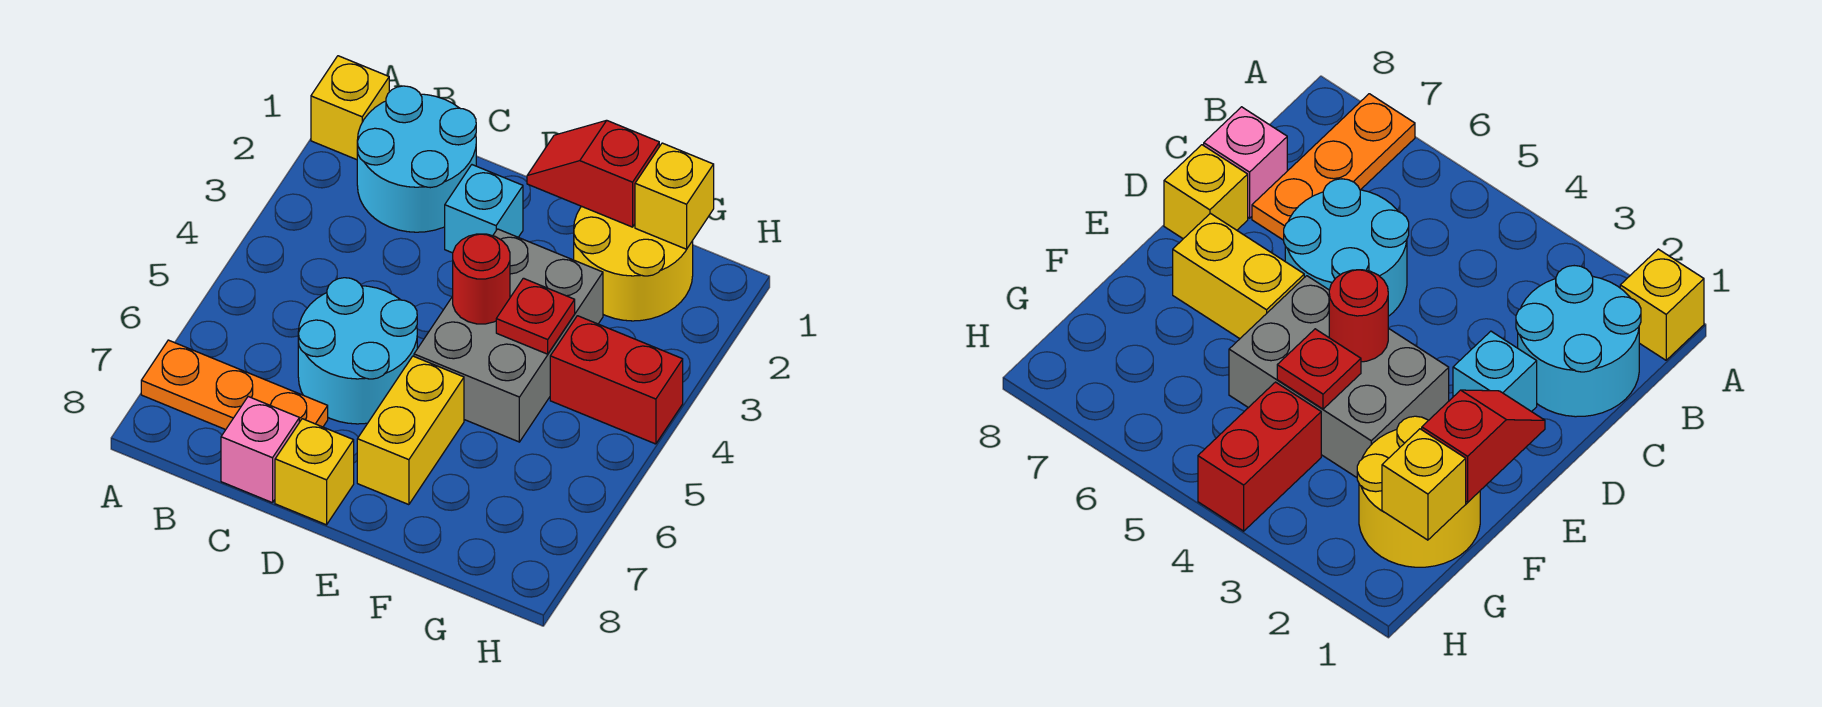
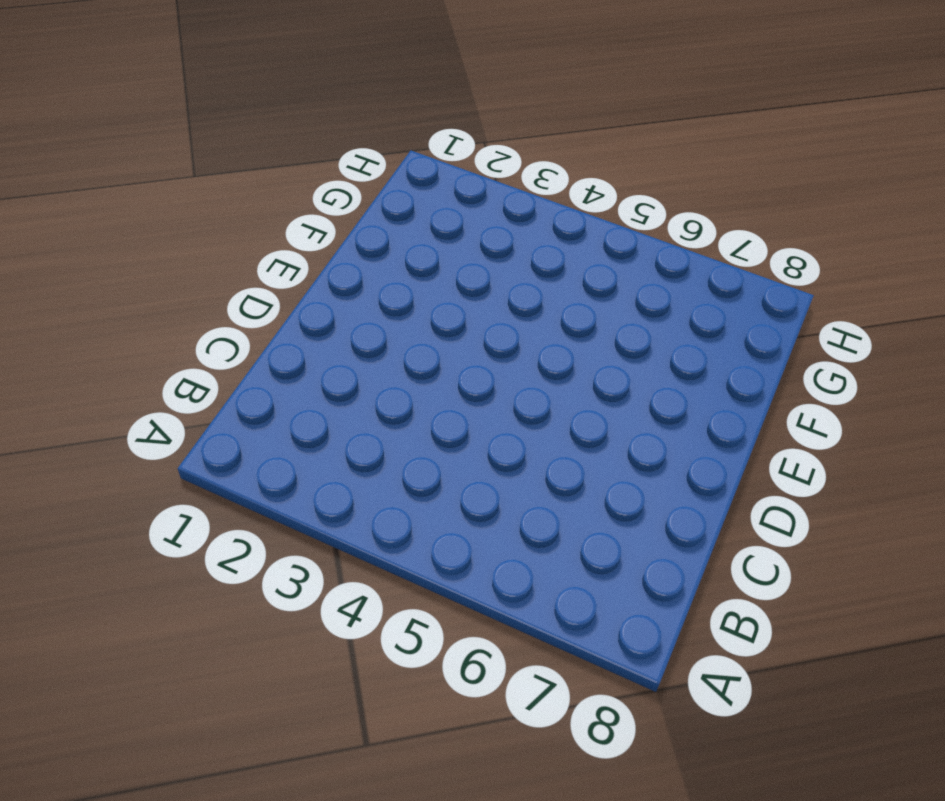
none -> yellow 1x1 brick [311,56,389,160]
none -> orange 1x3 plate [141,340,328,430]
none -> cyan 2x2 round brick [357,86,476,232]

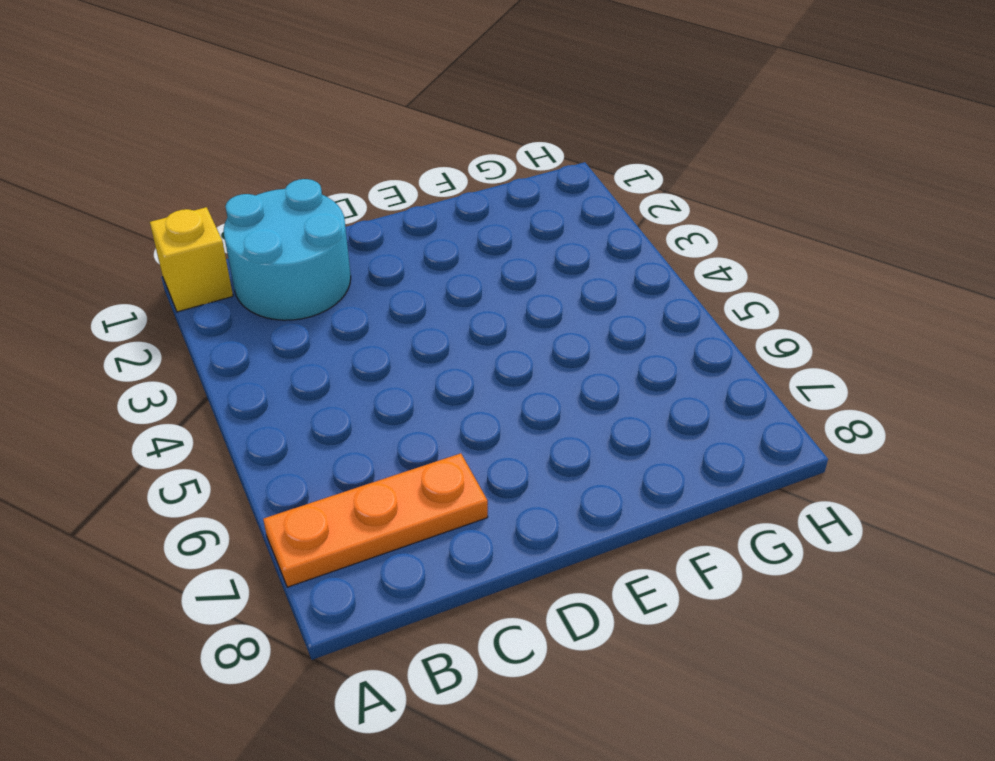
none -> cyan 2x2 round brick [298,278,417,424]
none -> pink 1x1 brick [221,397,299,503]
none -> cyan 1x1 brick [445,165,523,253]

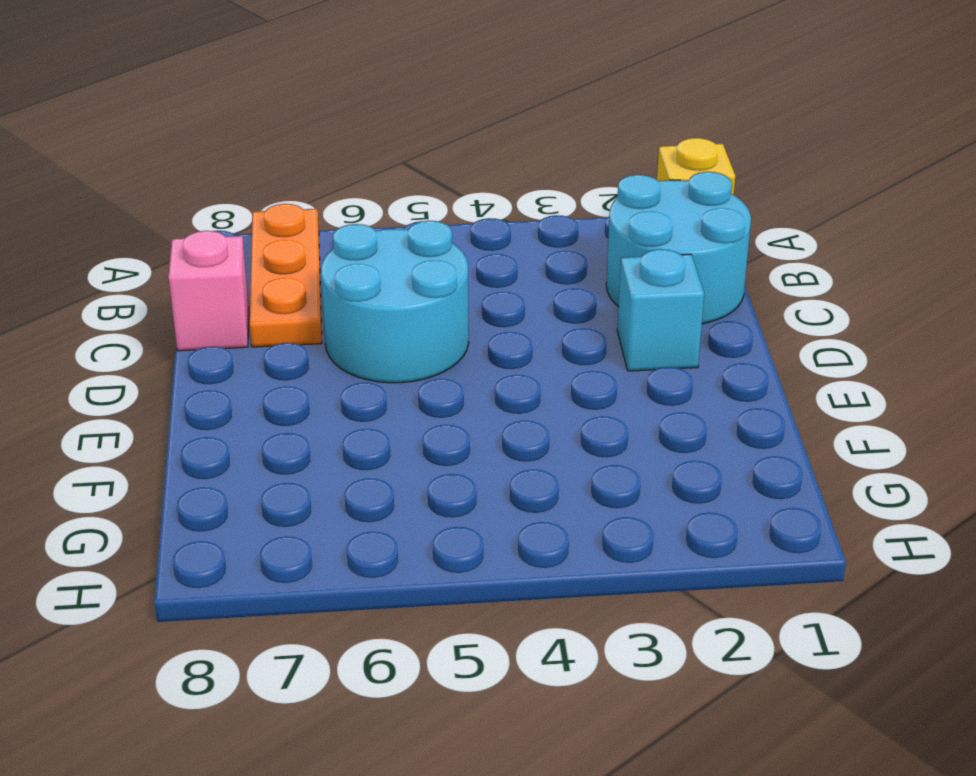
none -> yellow 1x1 brick [275,419,354,525]
none -> grey 2x3 brick [414,229,603,442]
none -> yellow 1x2 brick [357,356,464,505]

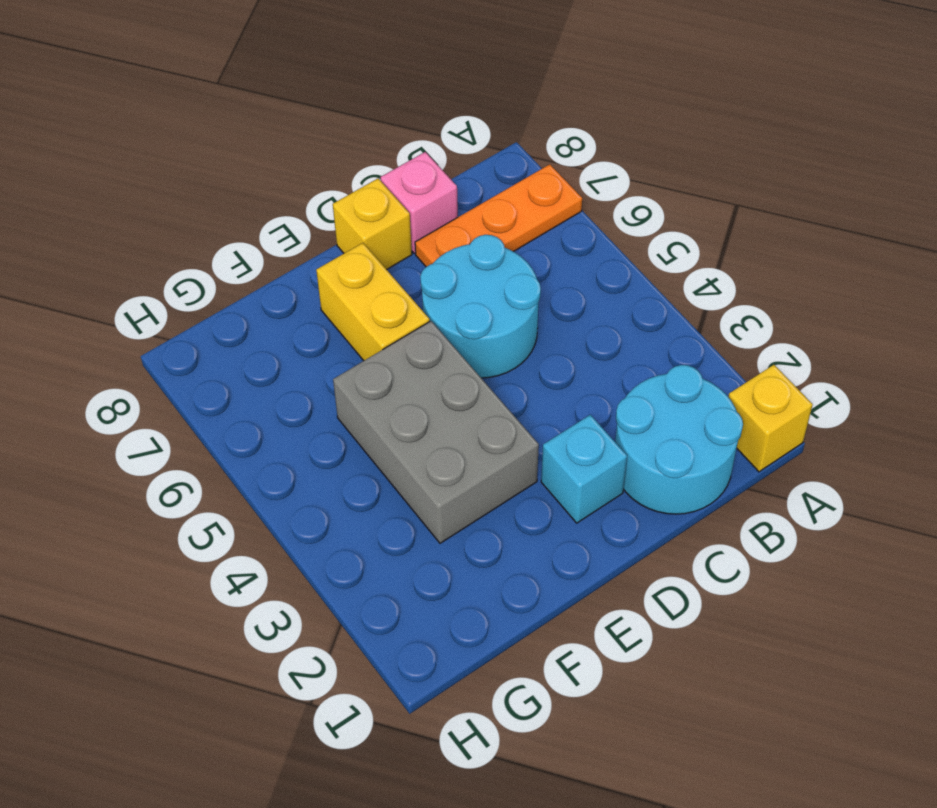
none -> yellow 2x2 round brick [574,206,693,321]
none -> red 1x2 brick [550,316,683,444]
none -> red 1x2 slope [527,120,659,227]

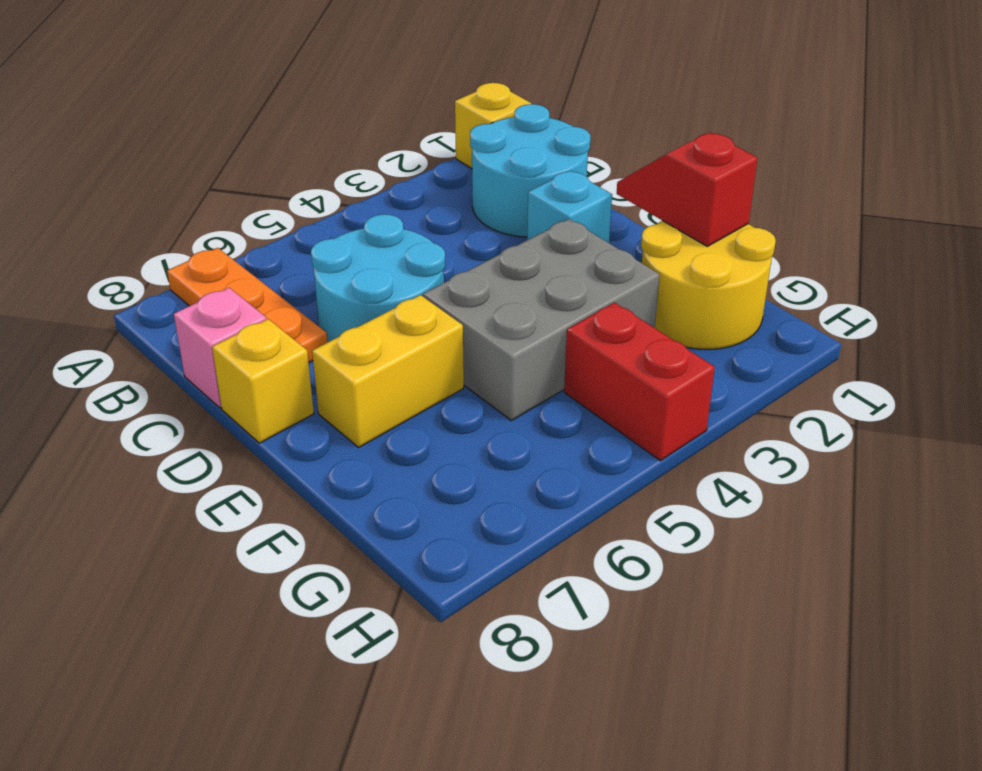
none -> red 1x1 round brick [453,234,510,324]
none -> red 1x1 plate [496,278,575,354]
none -> yellow 1x1 brick [635,143,714,249]

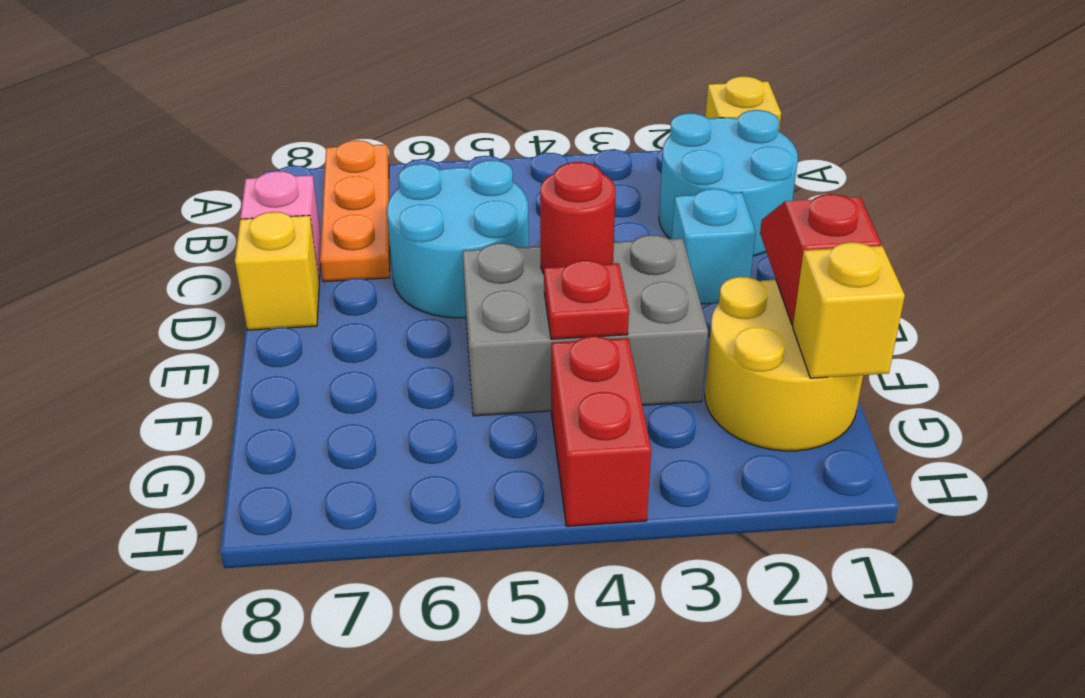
none -> yellow 1x2 brick [357,356,464,505]

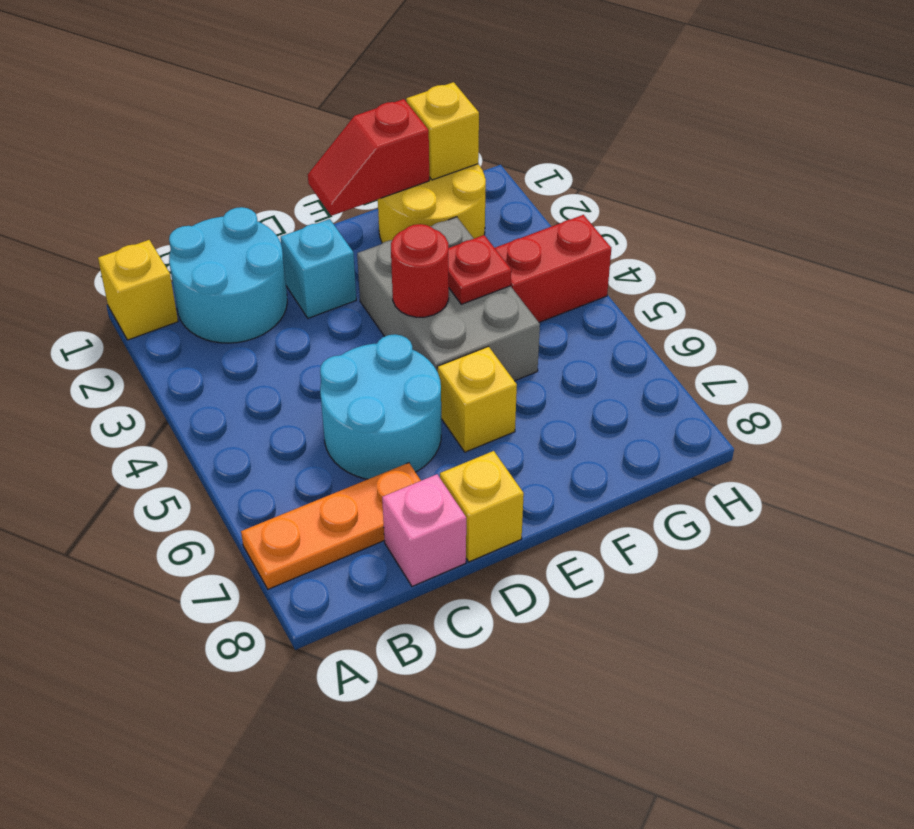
yellow 1x1 brick [437,347,517,452] -> yellow 1x2 brick [357,356,464,505]

